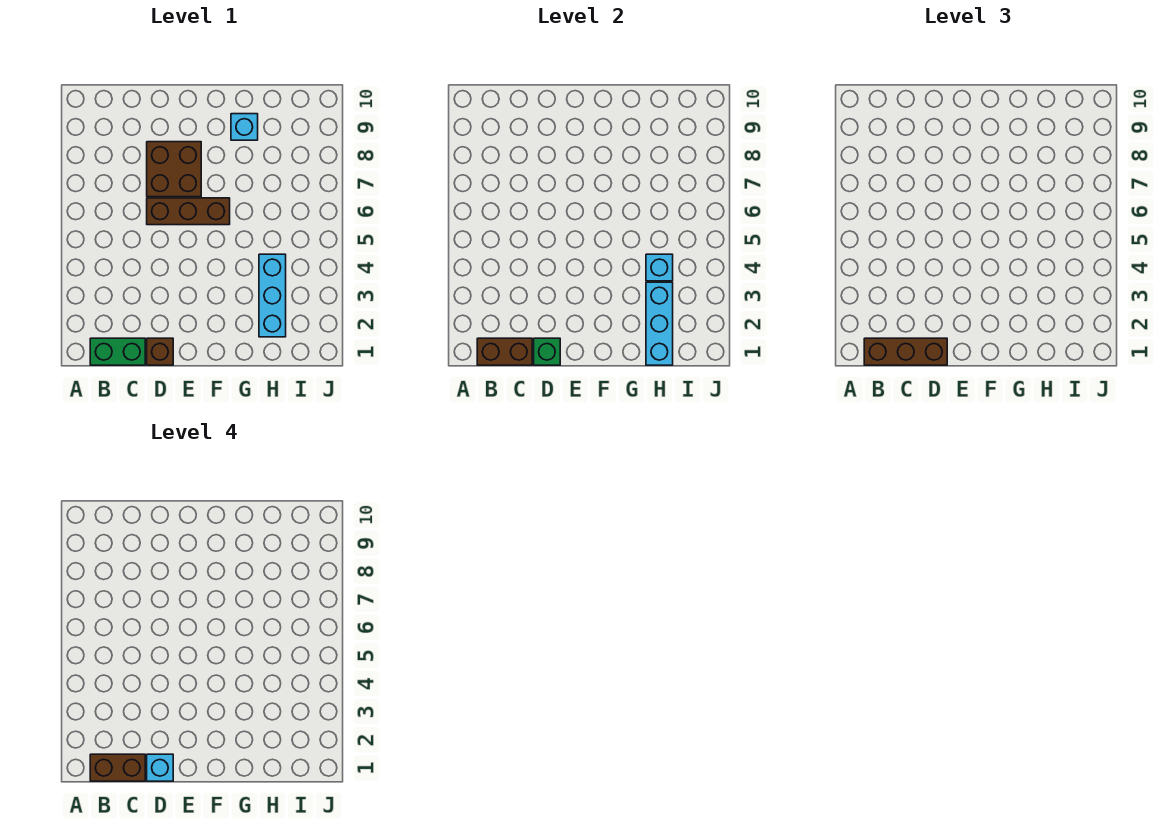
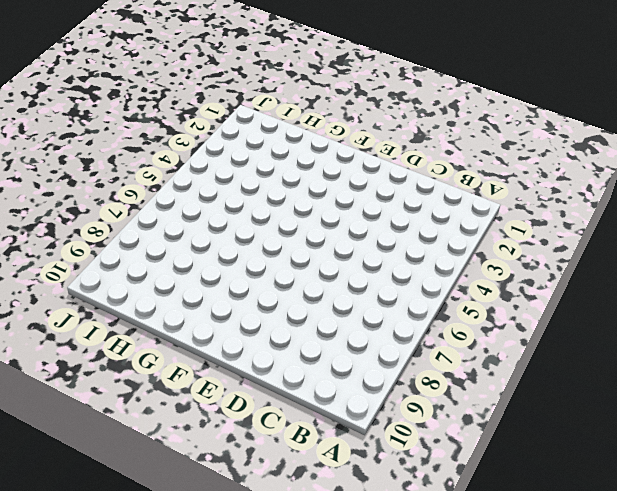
none -> green 1x2 brick [90,338,145,365]
none -> brown 1x1 brick [147,338,173,365]
none -> brown 1x3 brick [147,198,230,225]

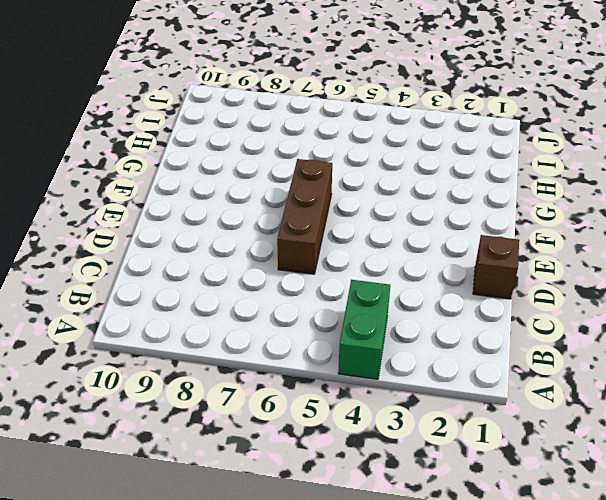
green 1x2 brick [338,280,390,379] -> green 1x2 brick moved to [90,338,145,365]
none -> brown 2x2 brick [147,142,201,197]
none -> cyan 1x1 brick [231,114,258,140]
none -> cyan 1x3 brick [259,254,286,337]

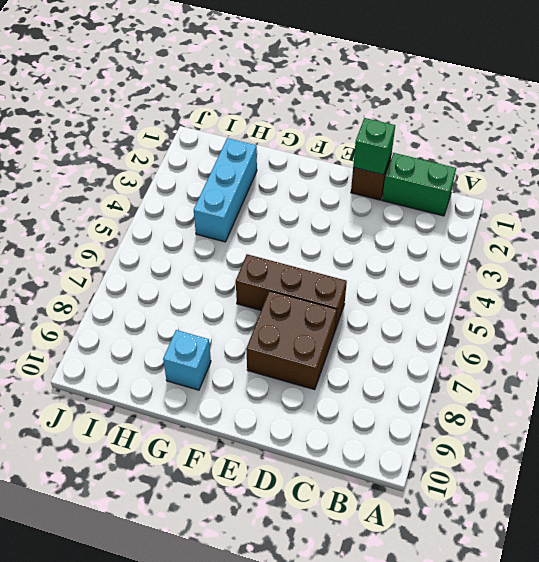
none -> brown 1x2 brick [477,338,532,365]
none -> cyan 1x3 brick [646,282,673,365]
none -> cyan 1x1 brick [646,254,673,281]

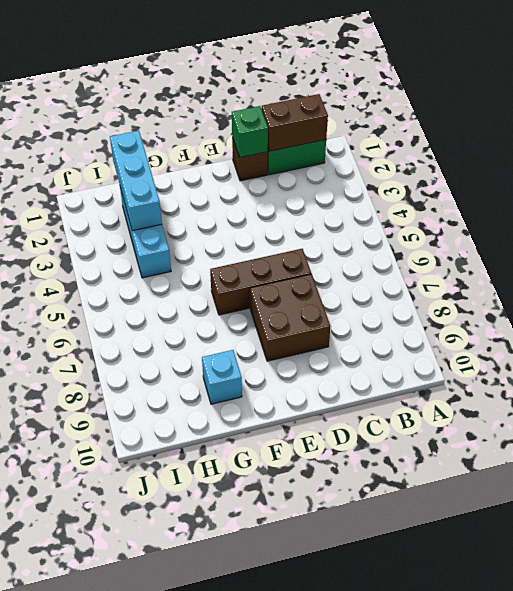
none -> cyan 1x1 brick [646,254,673,281]
none -> brown 1x3 brick [864,338,947,365]
none -> brown 1x2 brick [90,754,145,781]

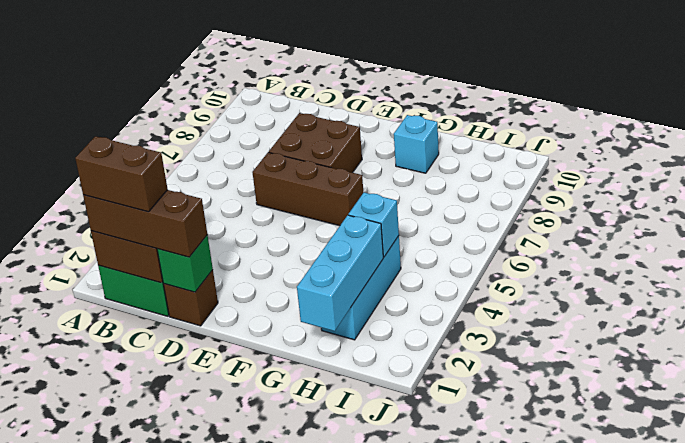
none -> cyan 1x1 brick [147,754,173,781]

